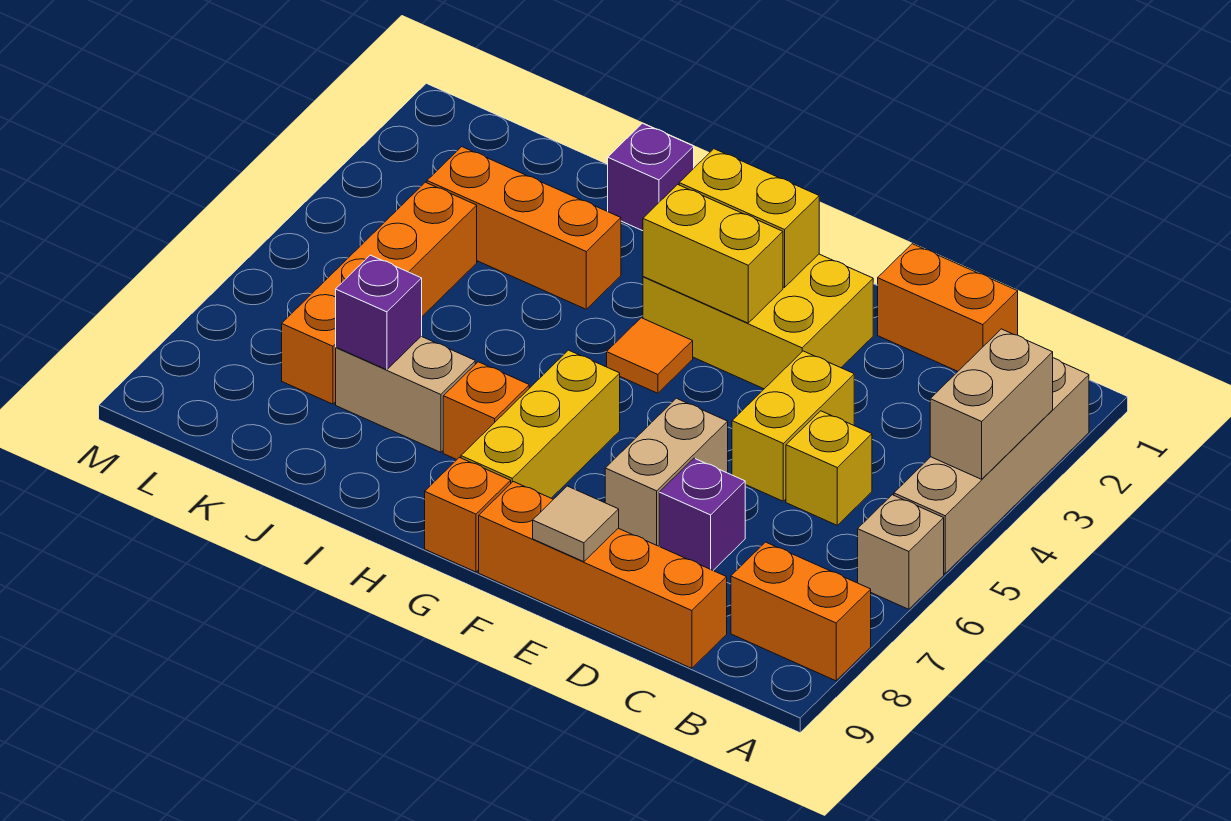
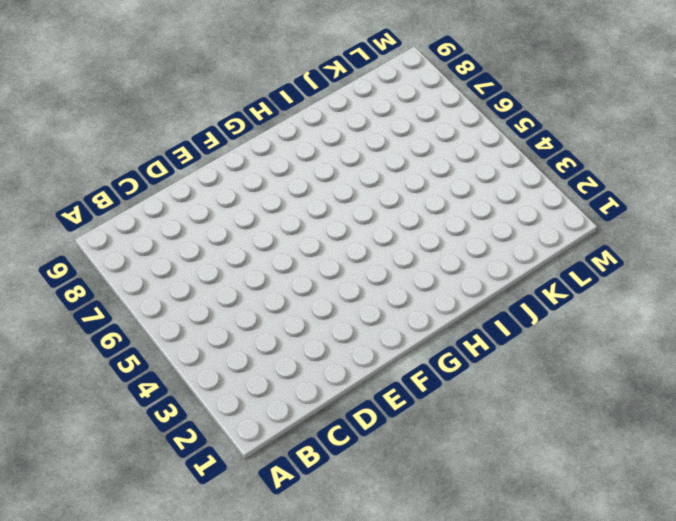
none -> tan 1x4 brick [894,358,1089,573]
none -> tan 1x1 brick [858,495,944,609]
none -> orange 1x2 brick [731,542,871,681]

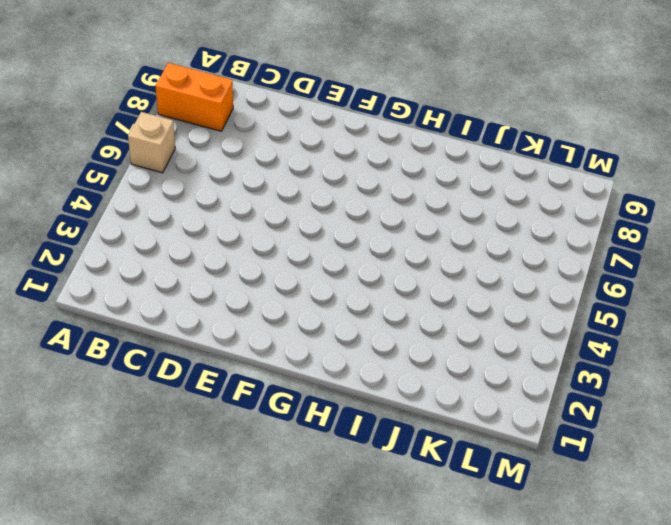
none -> tan 1x4 brick [894,358,1089,573]
none -> orange 1x2 brick [878,244,1018,371]
none -> yellow 1x1 brick [786,411,872,525]

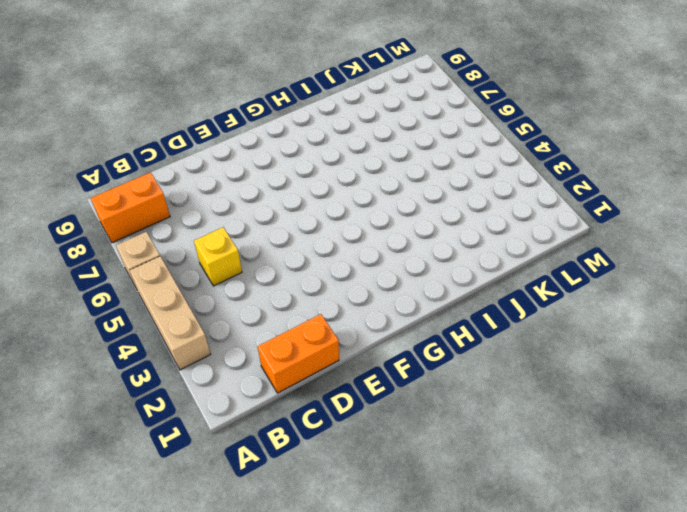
tan 1x3 brick [129,256,211,370] -> tan 1x4 brick [894,358,1089,573]
none -> orange 1x4 brick [479,482,727,668]
none -> yellow 1x2 brick [732,351,854,501]
none -> purple 1x1 brick [659,458,745,570]

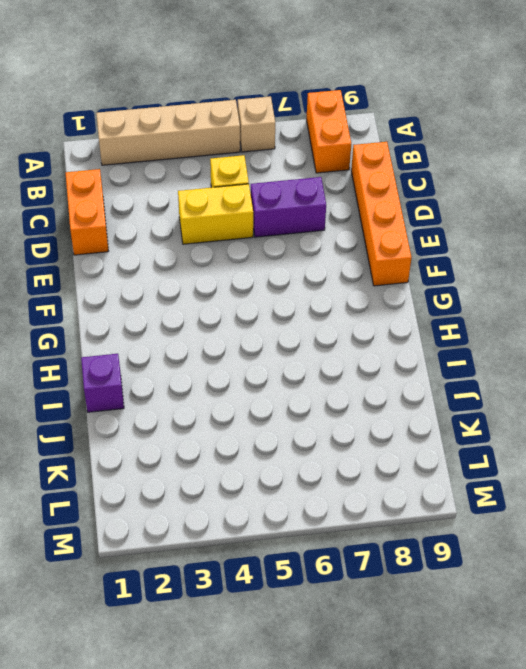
purple 1x2 brick [251,177,326,237] -> purple 1x1 brick [659,458,745,570]
none -> yellow 2x3 brick [643,254,873,389]
none -> tan 1x2 brick [605,398,728,546]
none -> orange 1x1 tile [607,318,693,393]

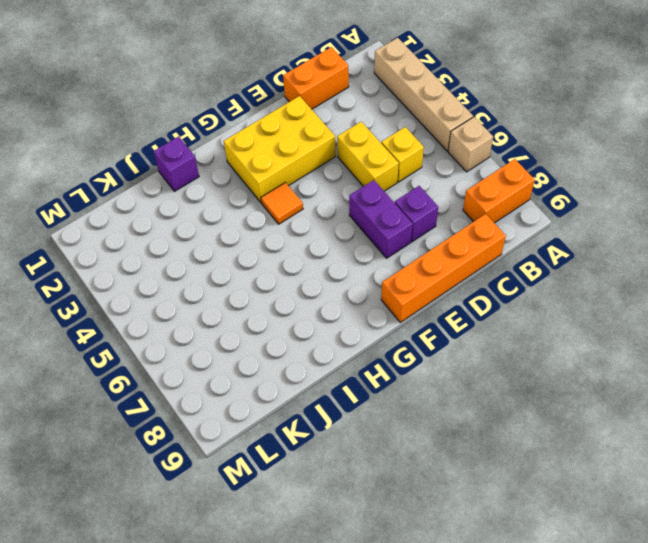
purple 1x2 brick [349,180,413,258] -> tan 1x2 brick [605,398,728,546]
none -> yellow 1x3 brick [461,350,620,498]
none -> orange 1x1 brick [425,457,511,572]
none -> orange 1x1 brick [443,362,529,460]

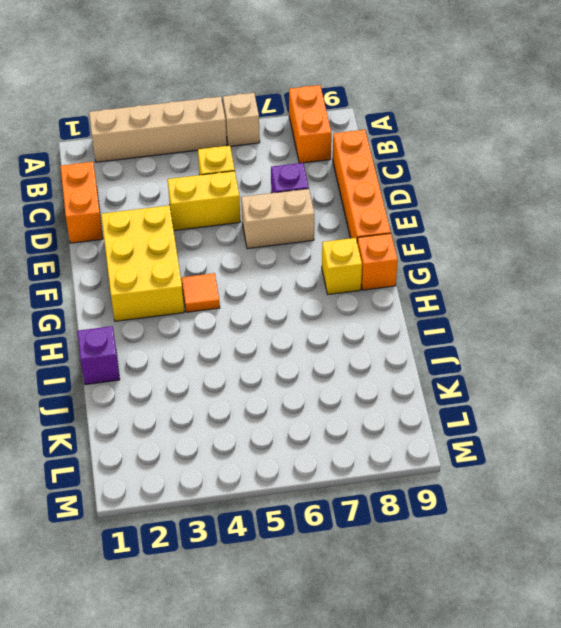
yellow 1x1 brick [322,238,362,294] -> yellow 1x3 brick [461,350,620,498]
none -> orange 1x1 brick [443,362,529,460]
none -> orange 1x3 brick [427,147,621,309]
none -> tan 1x2 brick [336,336,475,452]

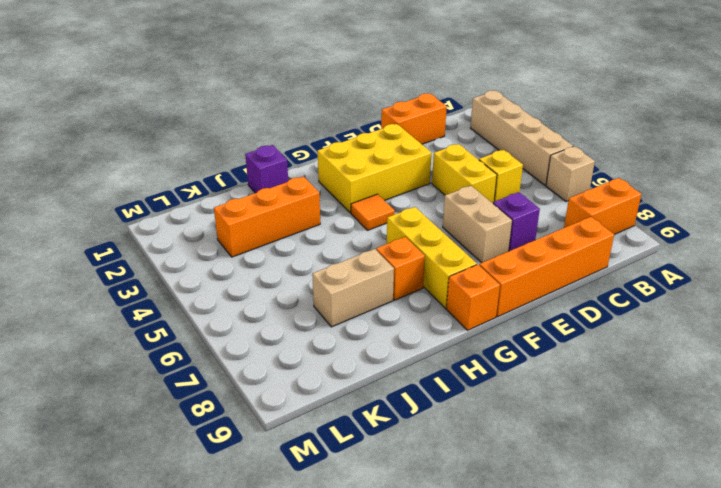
none -> orange 1x4 brick [282,182,477,404]
none -> tan 1x2 brick [930,329,1053,479]
none -> tan 1x1 tile [533,486,619,562]

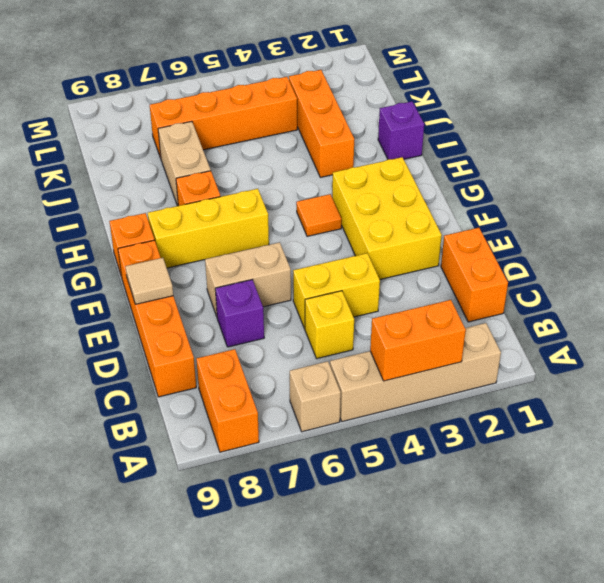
orange 1x2 brick [370,300,466,381] -> tan 1x2 brick [930,329,1053,479]
none -> yellow 1x2 brick [679,149,819,287]
none -> yellow 1x2 brick [643,184,783,323]
none -> purple 1x1 brick [336,255,422,370]

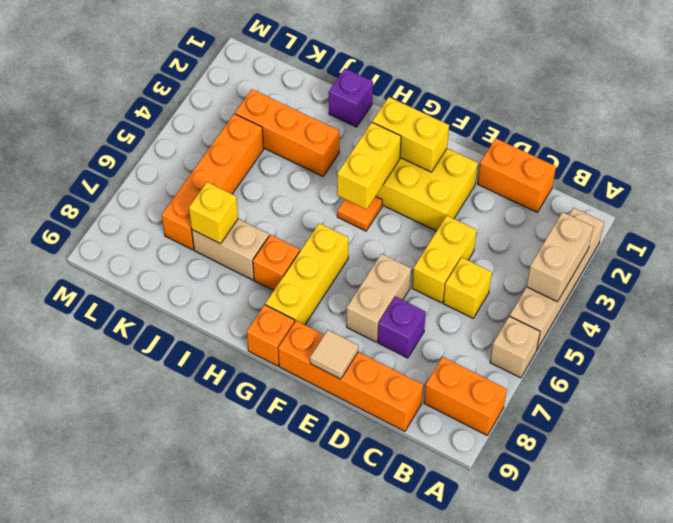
yellow 1x2 brick [337,123,401,209] -> yellow 1x2 brick turned to [643,184,783,323]
yellow 1x1 brick [189,182,238,244] -> purple 1x1 brick [336,255,422,370]

